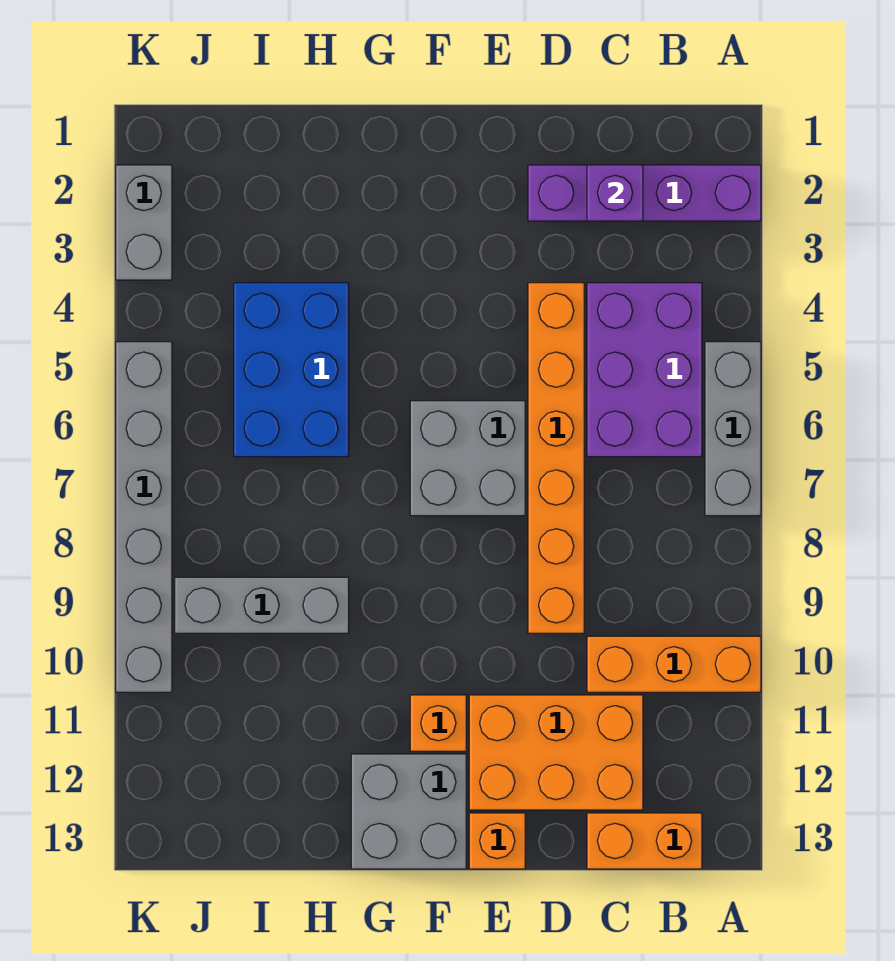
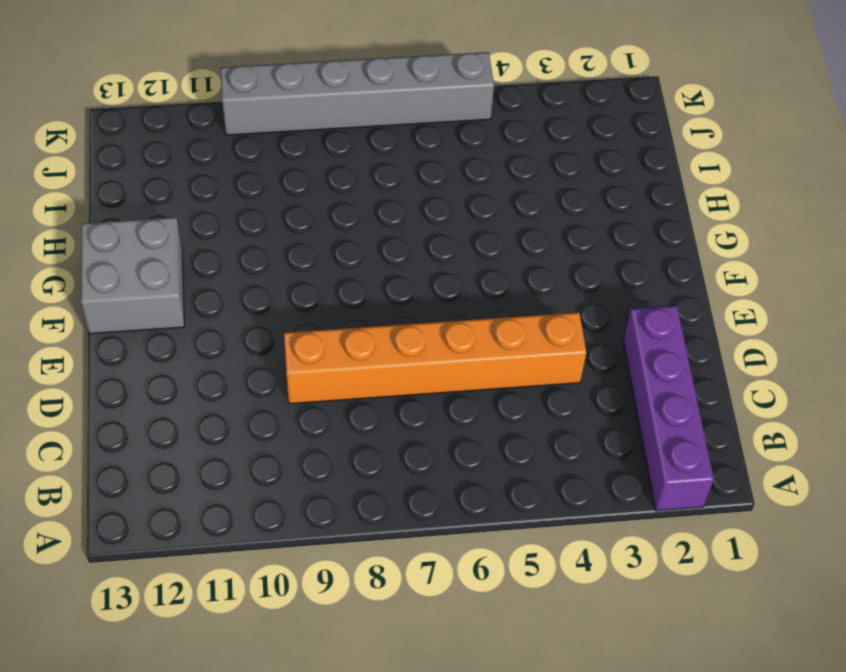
none -> grey 1x3 brick [705,342,761,516]
none -> orange 1x3 brick [587,636,761,692]
none -> purple 2x3 brick [587,283,702,457]

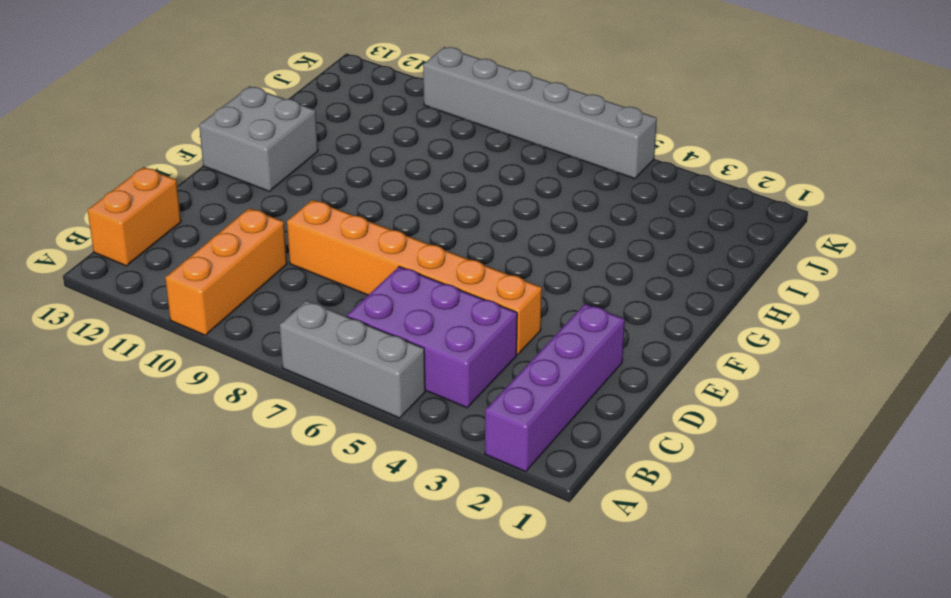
none -> orange 2x3 brick [469,695,643,810]
none -> grey 2x2 brick [410,401,525,516]
none -> orange 1x1 brick [469,813,525,869]

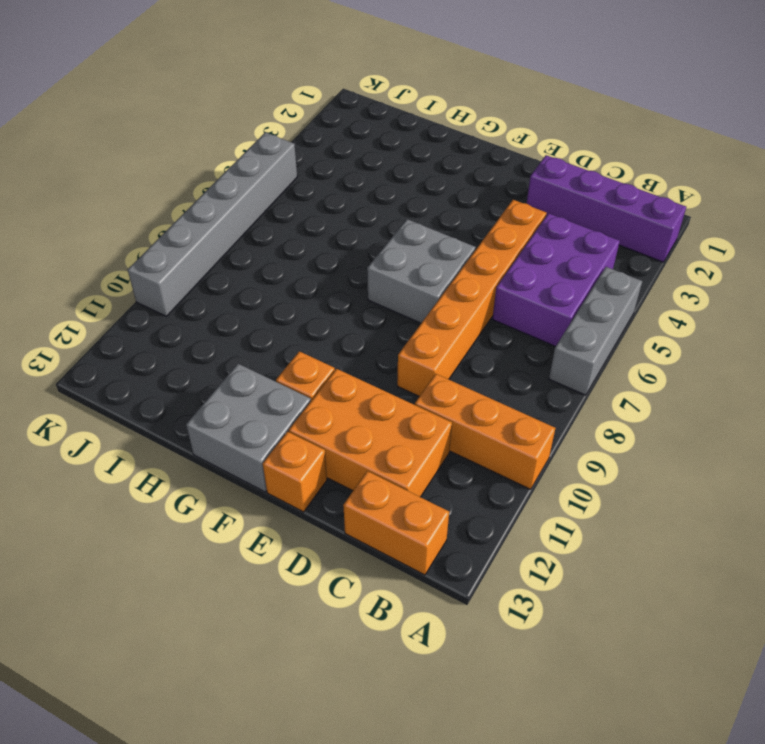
none -> blue 2x3 brick [234,283,349,457]
none -> grey 1x3 brick [175,577,349,633]
none -> grey 1x2 brick [116,165,172,280]

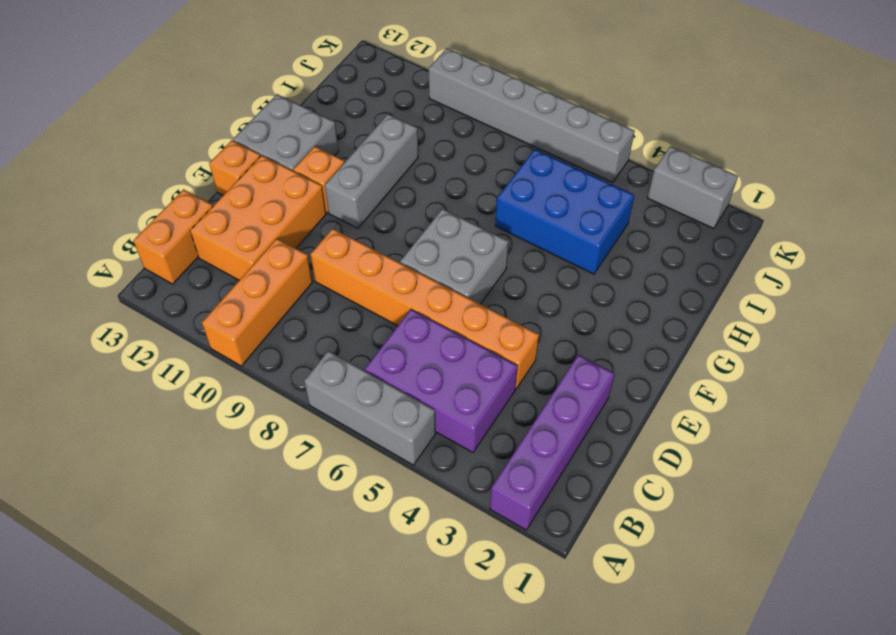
grey 1x3 brick [325,114,418,228] -> grey 1x3 brick moved to [175,577,349,633]
none -> purple 1x1 brick [587,165,643,221]

